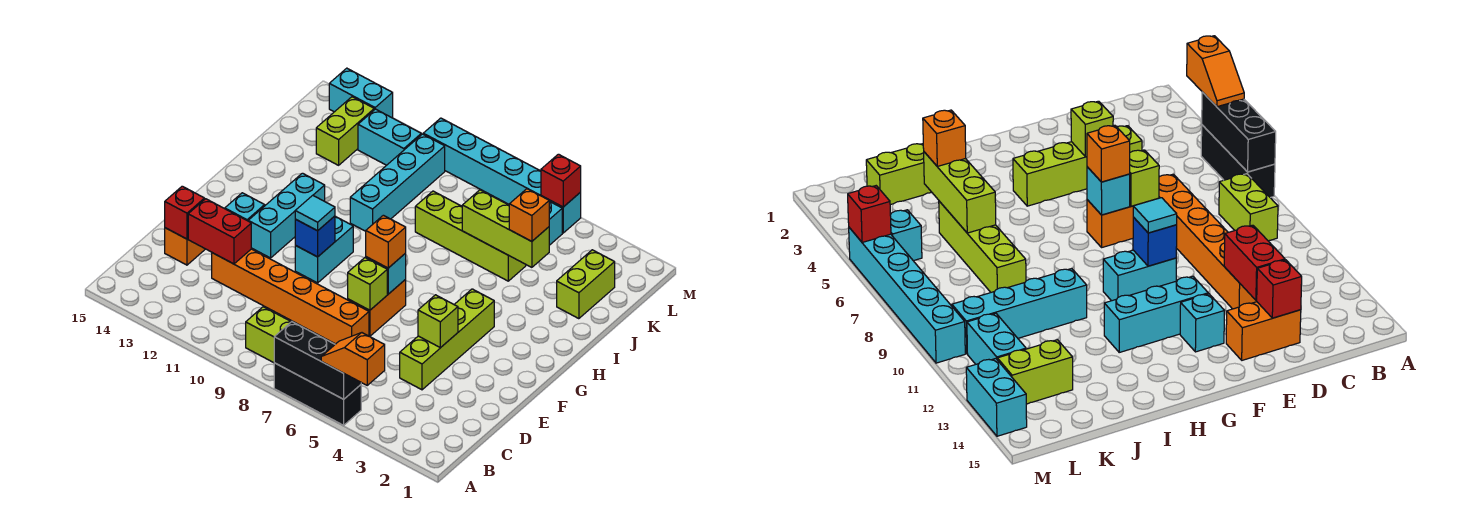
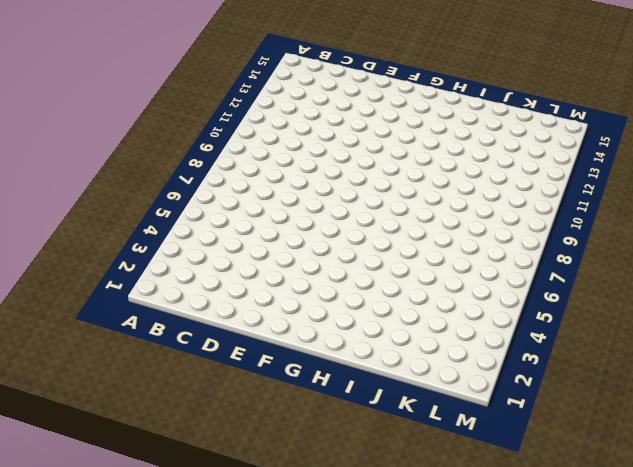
none -> black 1x3 brick [274,363,361,425]
none -> lime 1x2 brick [246,307,291,363]
none -> lime 1x4 brick [400,289,494,390]
none -> orange 1x6 brick [212,249,369,344]

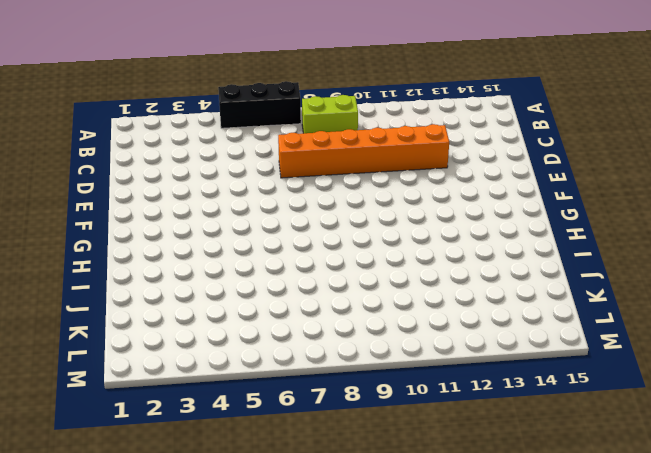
none -> lime 1x4 brick [400,289,494,390]
none -> orange 1x2 brick [165,198,205,265]
none -> orange 1x2 brick [348,279,406,337]
none -> cyan 1x2 brick [295,216,353,283]

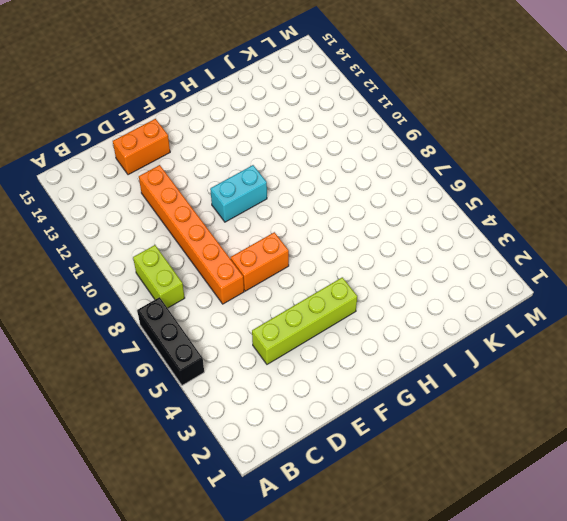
none -> cyan 1x3 brick [249,173,325,258]
none -> cyan 1x1 brick [225,193,265,221]
none -> cyan 1x4 brick [350,134,445,231]
none -> lime 1x2 brick [557,250,615,319]

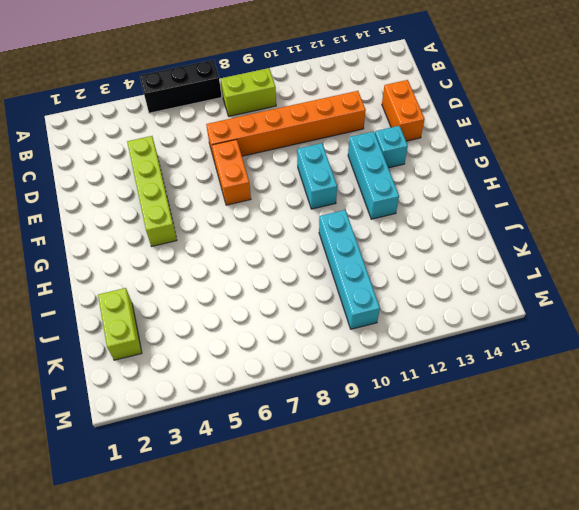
none -> lime 1x4 brick [415,191,526,281]
none -> lime 1x2 brick [316,97,374,165]
none -> cyan 1x1 brick [549,201,562,245]
none -> cyan 1x2 brick [358,109,421,165]

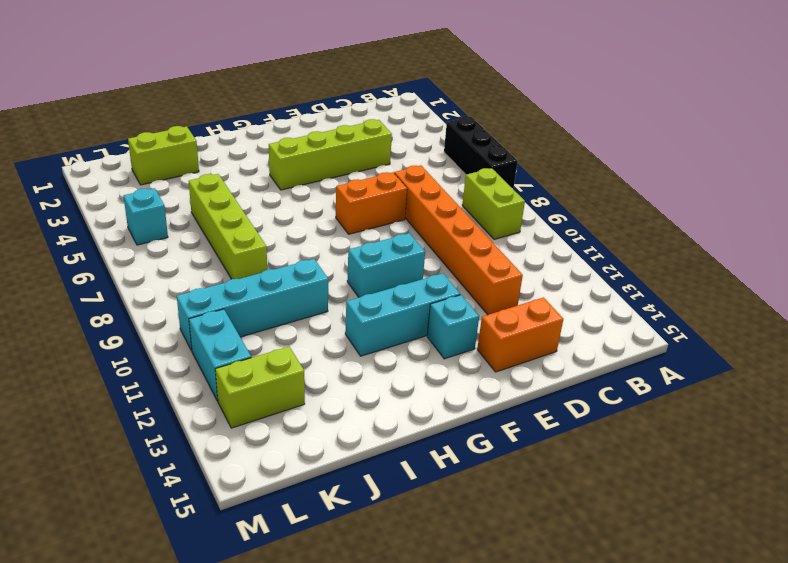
none -> cyan 1x6 brick [423,118,581,233]
none -> cyan 1x2 brick [329,68,393,118]
none -> black 1x3 brick [274,322,361,399]
none -> red 1x2 brick [188,199,251,264]

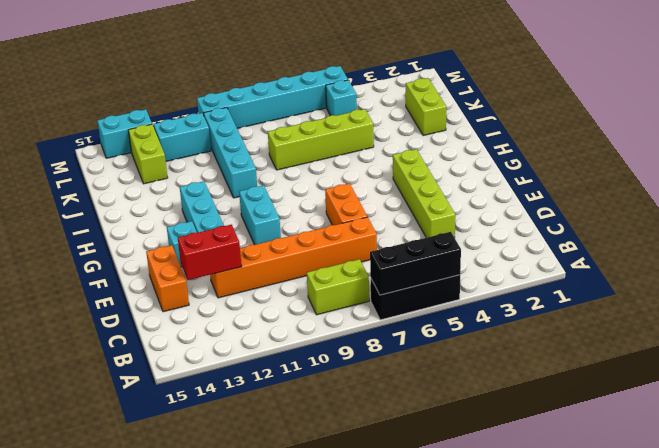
none -> red 1x1 brick [165,186,204,239]
none -> lime 1x1 brick [418,295,458,348]
none -> lime 1x1 brick [348,258,387,310]
none -> cyan 1x1 brick [366,254,406,294]

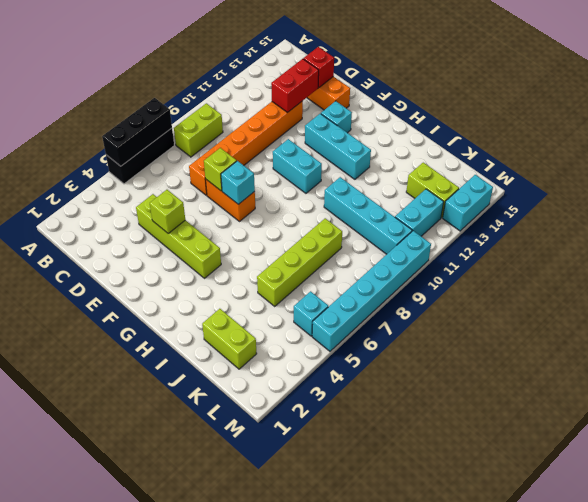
none -> blue 1x1 brick [295,216,335,257]
none -> lime 1x3 brick [462,190,549,267]
none -> red 1x1 brick [541,154,581,207]
none -> orange 1x2 slope [321,333,385,385]

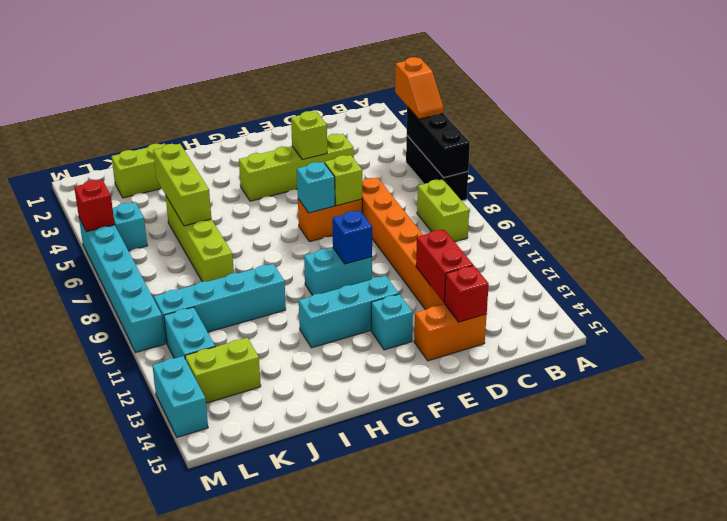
none -> orange 1x1 brick [366,215,406,268]
none -> cyan 1x1 tile [295,195,335,231]
none -> orange 1x1 brick [509,189,549,241]

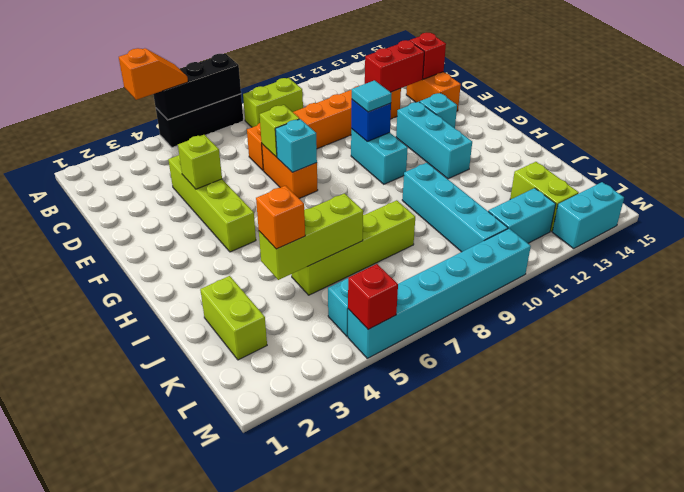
none -> orange 1x1 brick [366,215,406,268]

